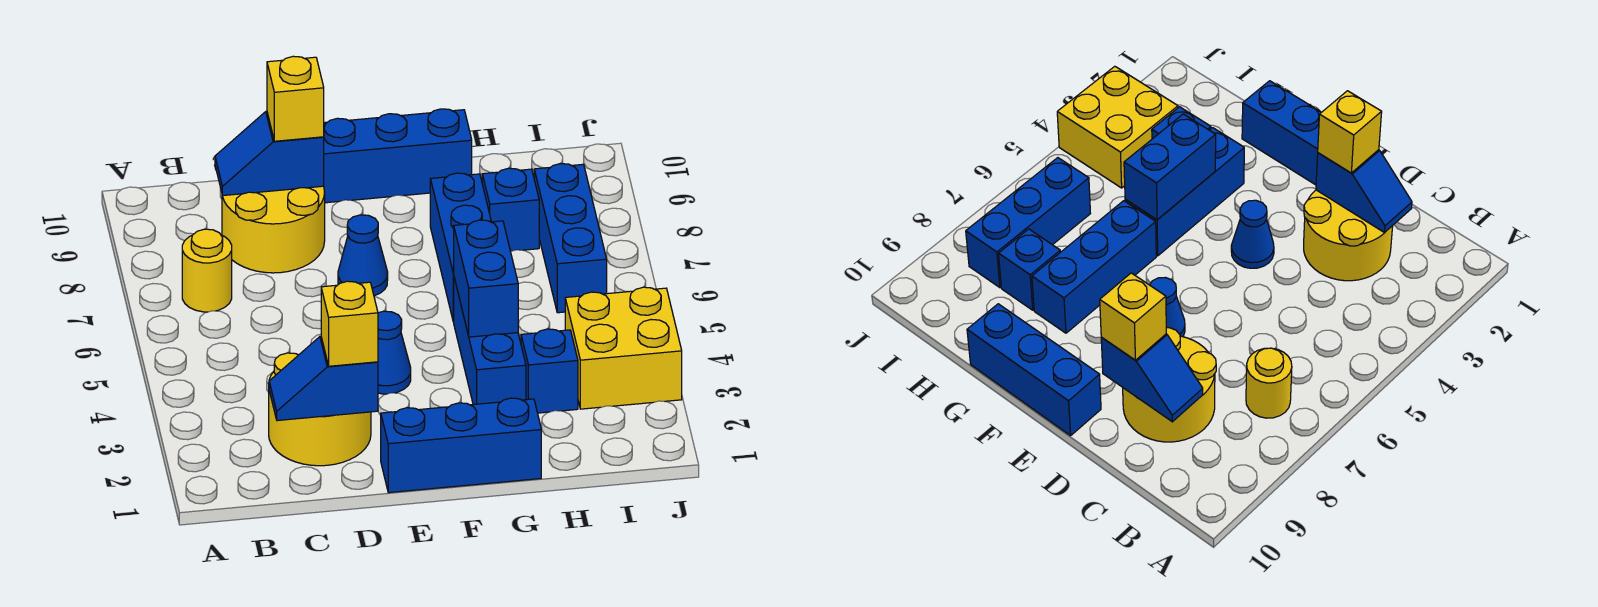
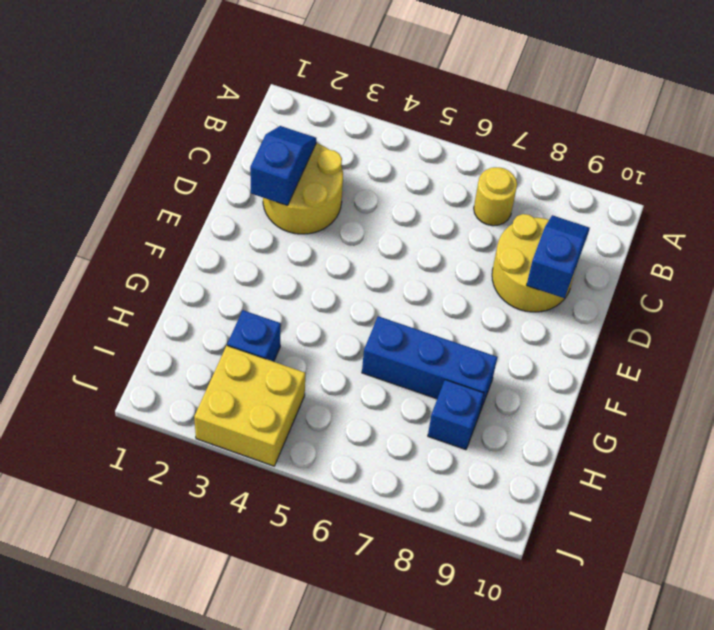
none -> blue 1x3 brick [381,398,541,493]
none -> blue 1x1 cone [378,311,411,394]
none -> blue 1x1 cone [338,215,388,296]

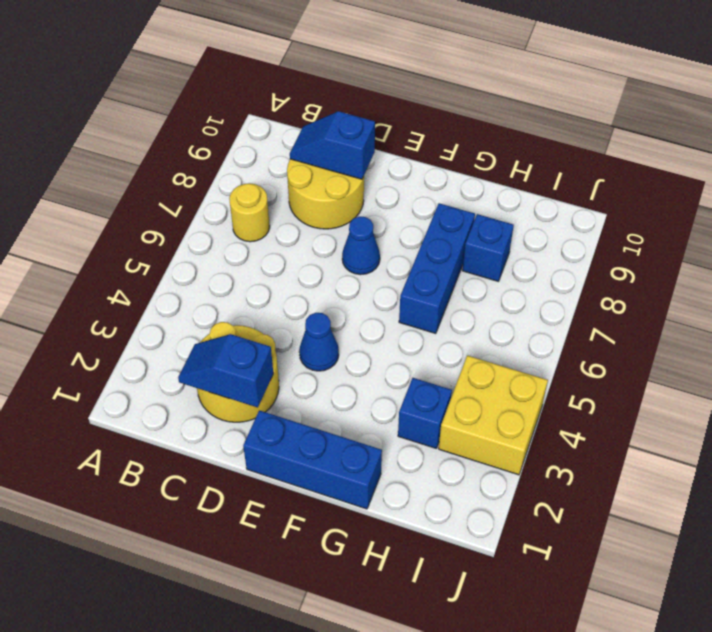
none -> blue 1x3 brick [324,109,472,203]
none -> blue 1x3 brick [454,278,526,405]
none -> blue 1x3 brick [534,164,607,313]

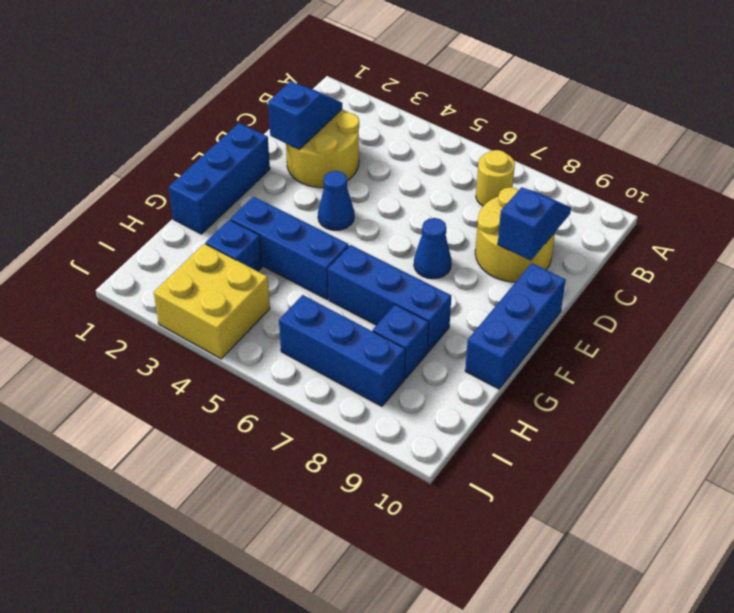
none -> blue 1x2 brick [453,220,518,337]
none -> yellow 1x1 brick [321,281,378,366]
none -> yellow 1x1 brick [267,56,324,141]

